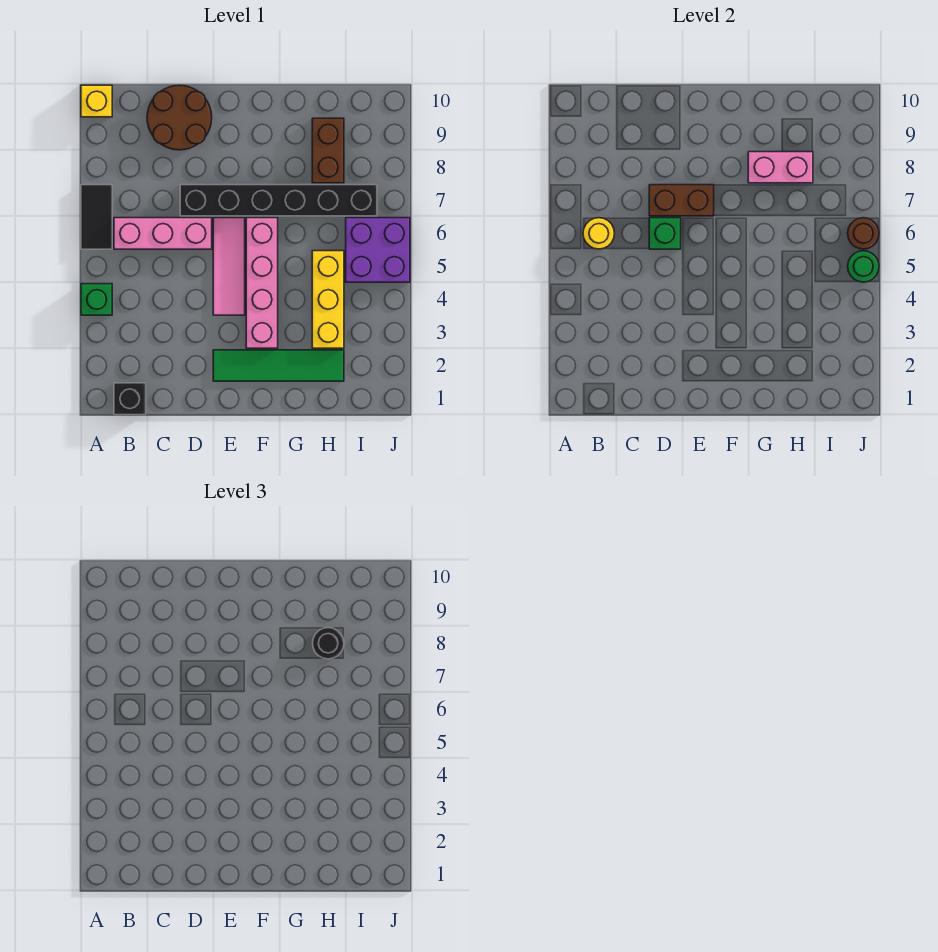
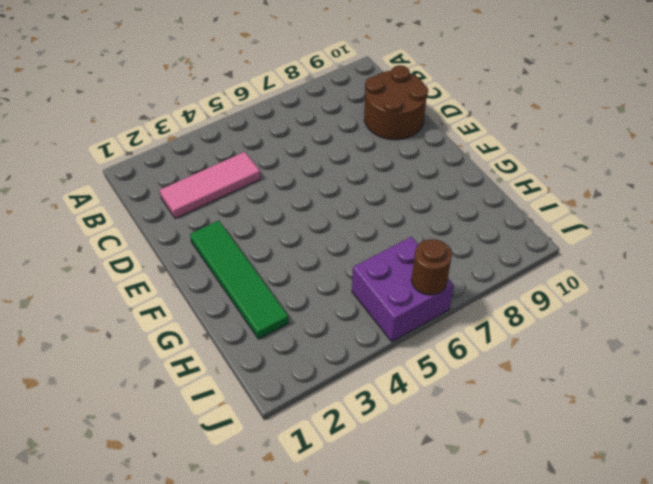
pink 1x3 tile [160,152,261,219] -> pink 1x3 tile moved to [213,218,245,315]
none -> green 1x1 brick [81,284,112,315]
none -> black 1x2 tile [81,185,112,249]
none -> yellow 1x1 brick [81,85,112,117]

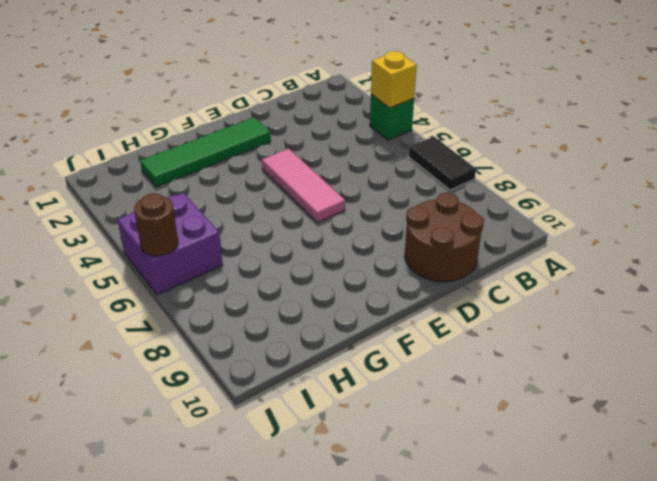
yellow 1x1 brick [371,51,417,108] -> yellow 1x1 brick moved to [81,85,112,117]
none -> black 1x1 brick [114,383,146,415]
none -> pink 1x3 brick [114,218,212,249]
none -> black 1x6 brick [180,185,377,216]

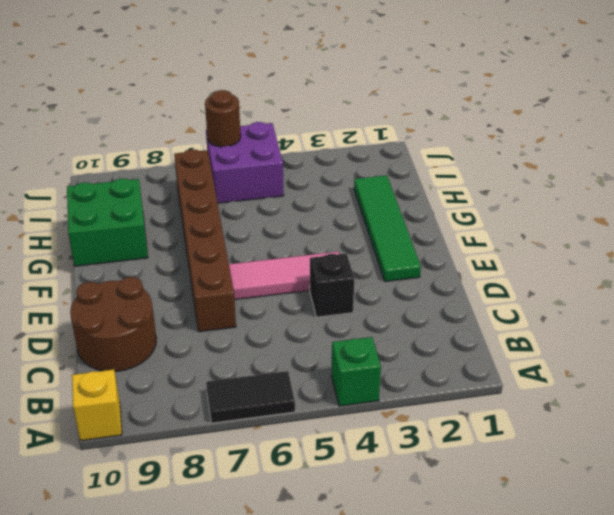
black 1x1 brick [310,253,354,317] -> black 1x1 brick moved to [114,383,146,415]
brown 1x6 brick [174,149,236,332] -> black 1x6 brick [180,185,377,216]
green 2x2 brick [67,178,148,266] -> brown 1x2 brick [312,118,344,183]
none -> pink 1x3 brick [114,218,212,249]
none -> pink 1x4 brick [246,218,278,348]
none -> yellow 1x3 brick [312,251,344,348]

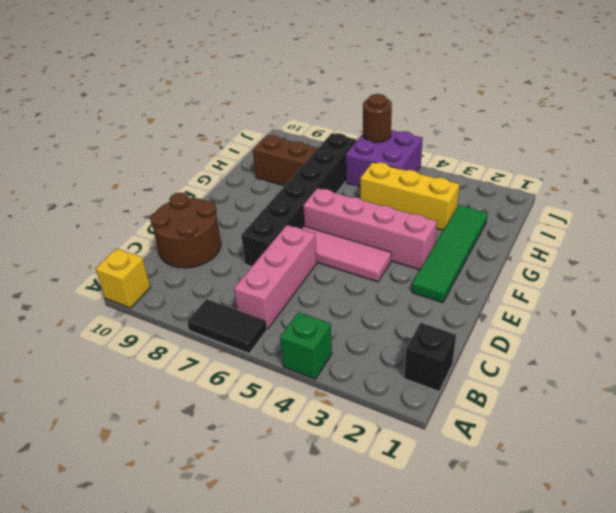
none -> yellow 1x1 round brick [583,218,615,249]
none -> green 1x1 brick [649,218,681,249]
none -> brown 1x2 brick [649,185,714,216]

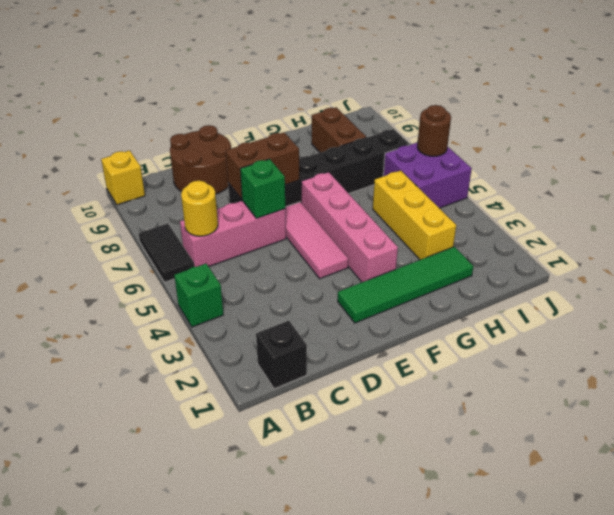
none -> pink 1x2 brick [748,152,813,183]
none -> green 1x1 round brick [848,251,879,282]
none -> black 1x1 round brick [313,628,344,659]

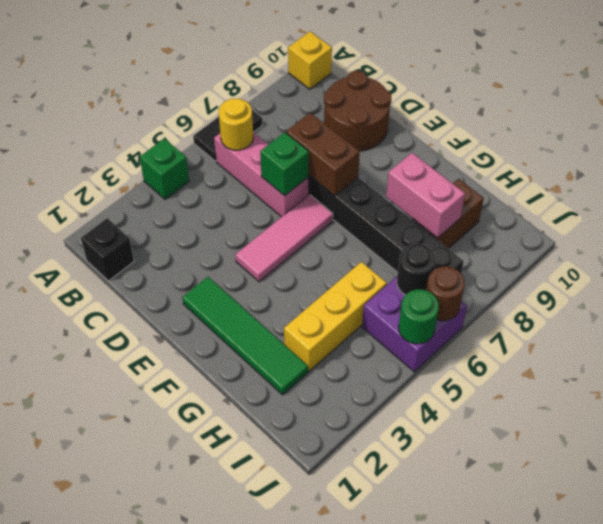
black 1x1 round brick [397,244,436,295] -> black 1x1 round brick moved to [313,628,344,659]
none -> pink 1x4 brick [246,218,278,348]

